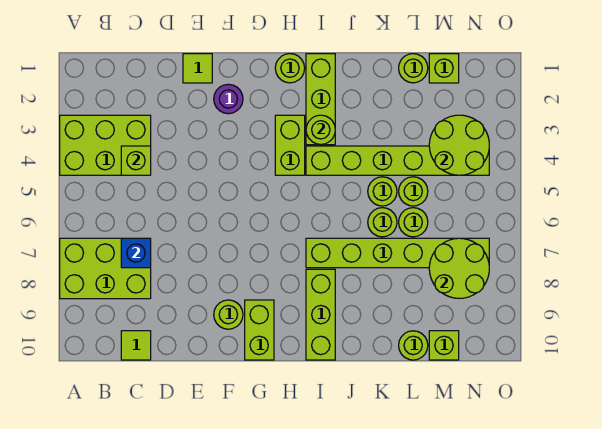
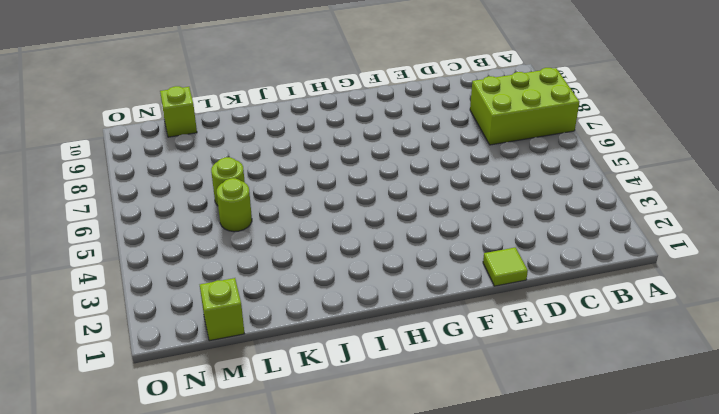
none -> lime 2x3 brick [60,115,151,175]
none -> lime 1x1 tile [121,331,151,360]
none -> purple 1x1 round brick [214,84,243,114]

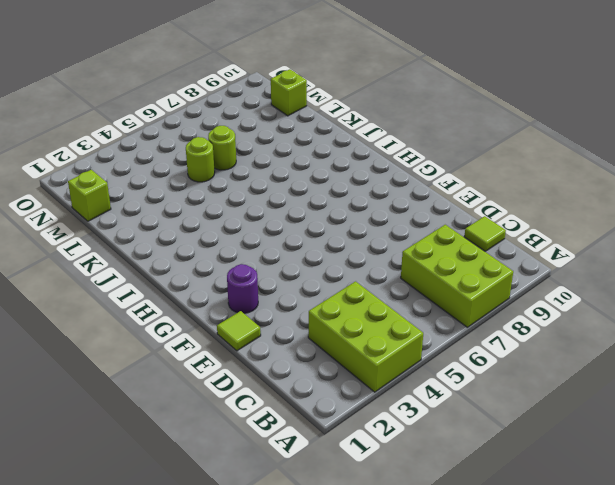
none -> lime 1x1 round brick [214,300,243,329]
none -> lime 1x2 brick [245,300,274,360]
none -> lime 1x1 round brick [275,54,305,83]

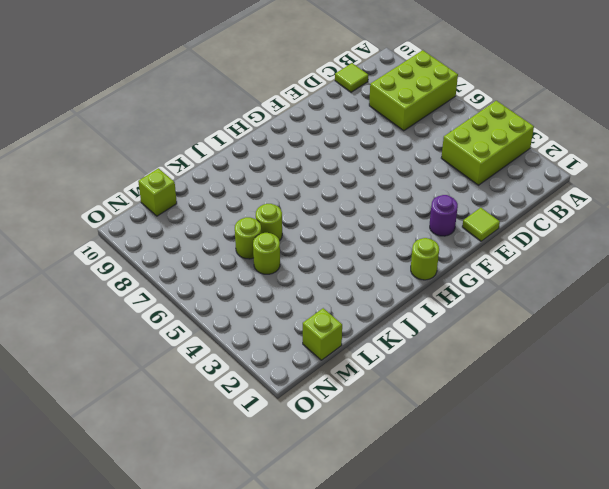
none -> lime 1x1 round brick [214,300,243,329]
none -> lime 1x2 brick [245,300,274,360]
none -> lime 1x2 brick [275,115,305,175]

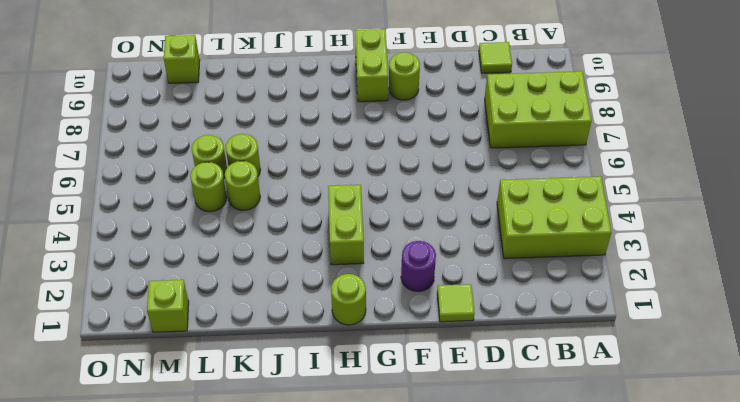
none -> lime 1x3 brick [306,54,335,145]
none -> lime 1x6 brick [306,146,489,175]
none -> lime 1x6 brick [306,238,489,268]

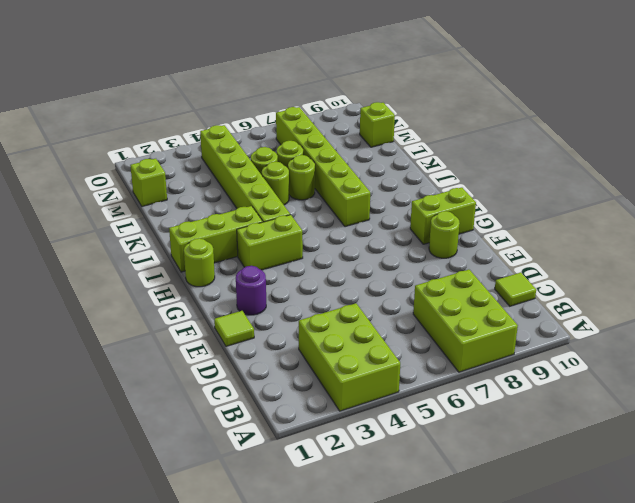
none -> lime 1x3 brick [306,269,335,360]
none -> lime 1x1 round brick [399,54,428,83]
none -> lime 1x1 round brick [399,331,428,360]

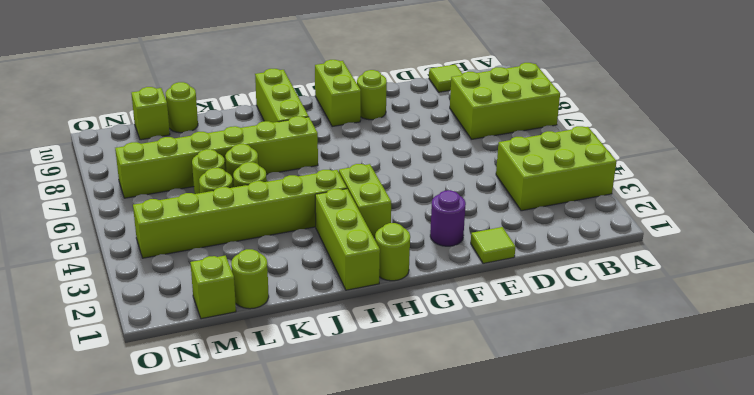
none -> lime 1x1 brick [121,146,151,175]
none -> blue 1x1 brick [121,238,151,268]
none -> lime 1x1 round brick [306,115,335,144]

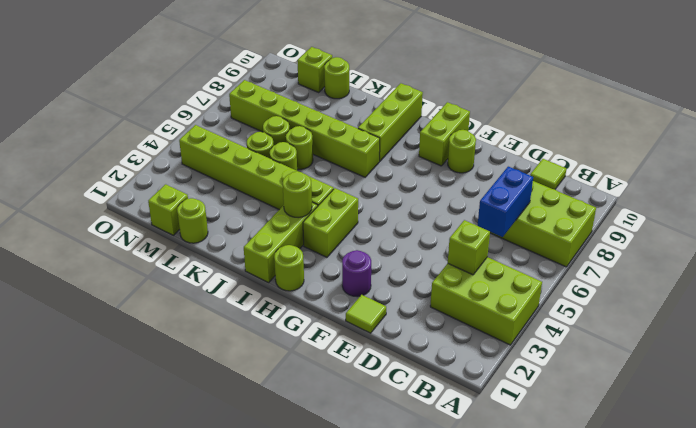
blue 1x2 brick [478,167,533,237] -> blue 1x1 brick [121,238,151,268]
none -> lime 2x2 round brick [429,115,489,175]
none -> lime 2x2 round brick [429,238,489,299]

